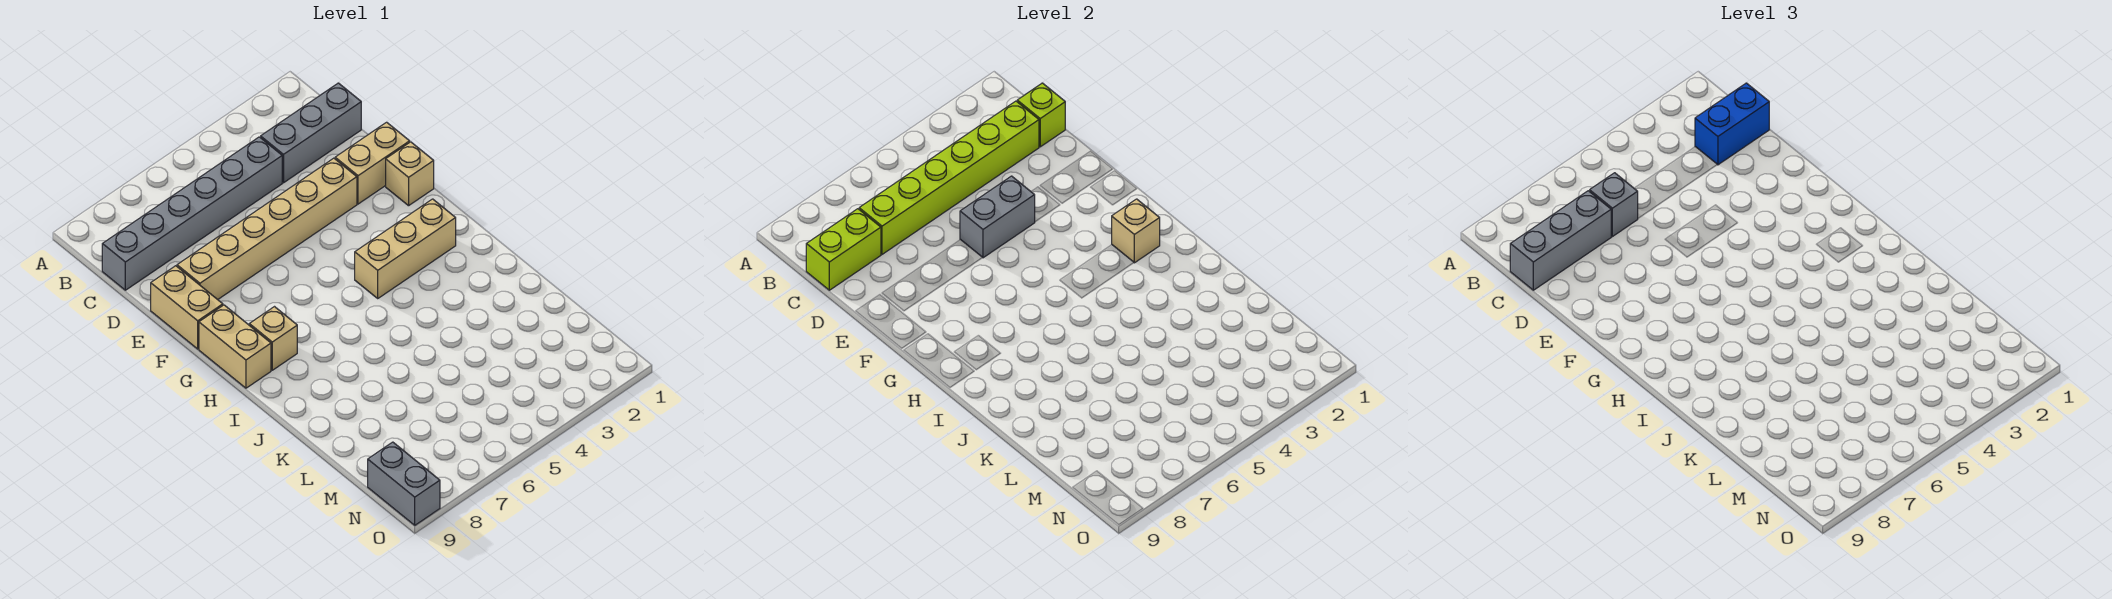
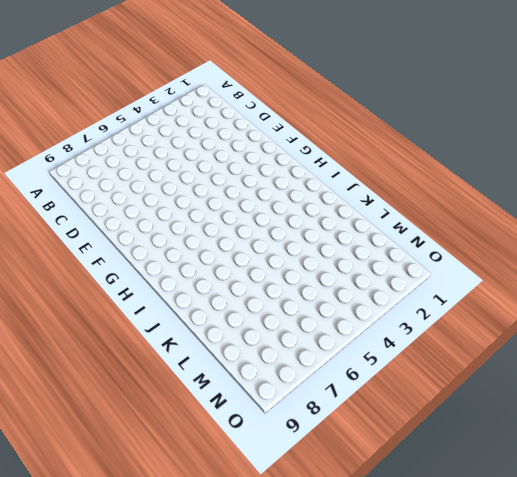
none -> grey 1x3 brick [261,83,361,183]
none -> grey 1x6 brick [102,137,282,290]
none -> tan 1x2 brick [335,122,410,204]

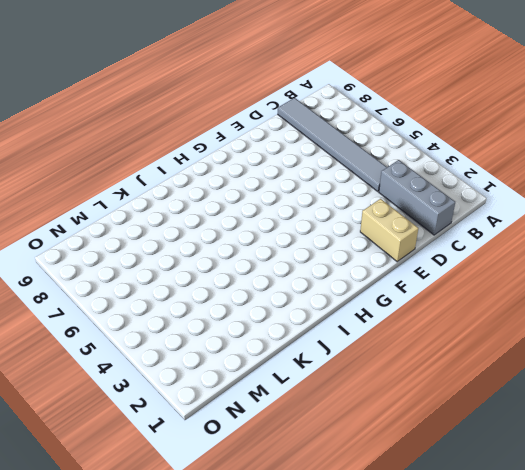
grey 1x6 tile [278,98,387,192] -> grey 1x6 brick [102,137,282,290]
none -> tan 1x6 brick [177,158,357,300]
none -> tan 1x2 brick [151,266,223,349]
none -> tan 1x1 brick [386,142,434,206]

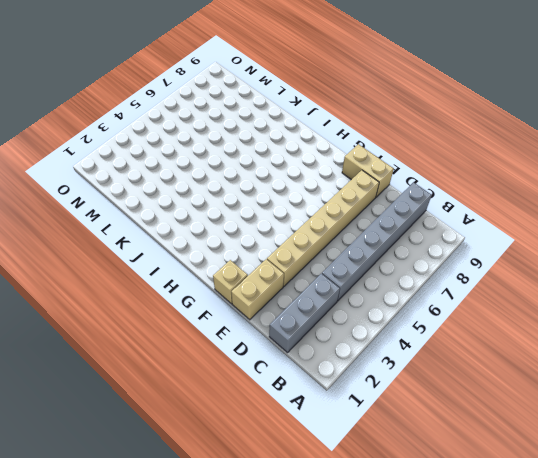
none -> tan 1x2 brick [199,305,271,388]
none -> tan 1x3 brick [355,199,456,298]
none -> tan 1x1 brick [249,307,297,370]

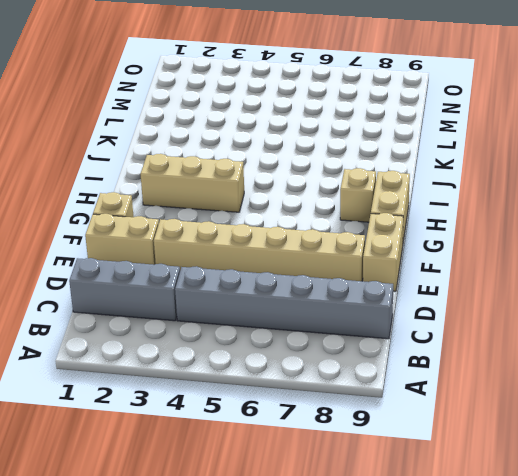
none -> grey 1x2 brick [368,442,440,525]
none -> lime 1x1 brick [1017,83,1065,147]
none -> lime 1x6 brick [859,101,1039,254]

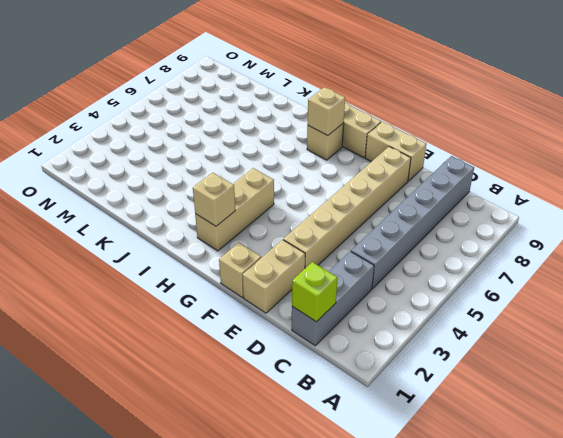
tan 1x1 brick [308,87,345,136] -> none
none -> grey 1x2 brick [368,442,440,525]
none -> lime 1x6 brick [859,101,1039,254]
none -> lime 1x2 brick [806,209,881,290]

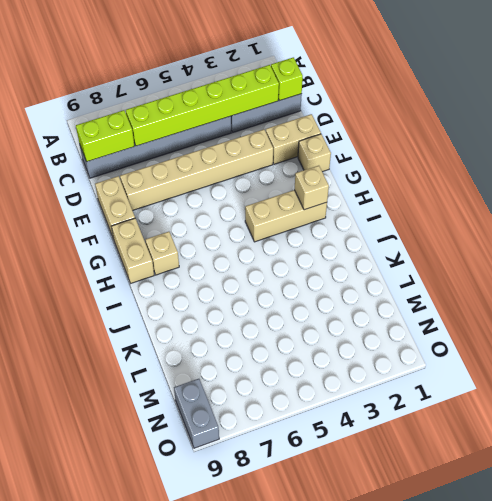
none -> grey 1x2 brick [960,176,1035,258]
none -> blue 1x2 brick [1695,83,1769,165]
none -> grey 1x1 brick [1590,173,1638,237]

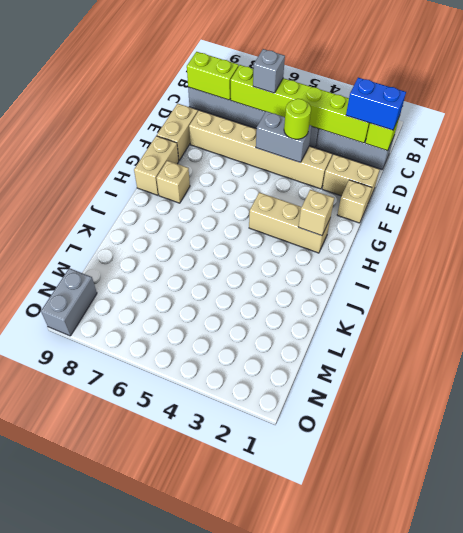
lime 1x1 round brick [284,99,311,139] -> none
none -> grey 1x3 brick [1510,191,1611,290]

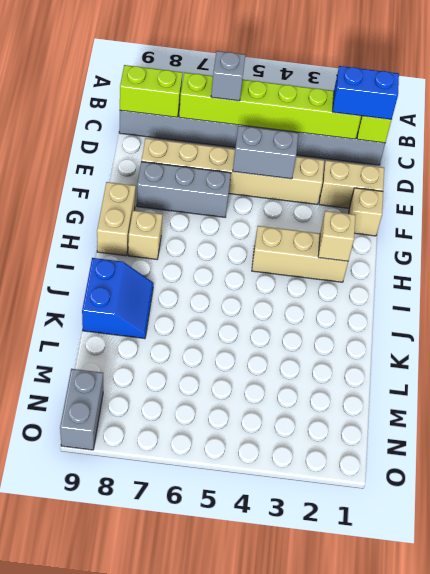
grey 1x3 brick [137,162,231,217] -> grey 1x3 brick moved to [1510,191,1611,290]
blue 2x2 slope [82,258,154,339] -> none
none -> tan 1x2 brick [151,266,223,349]

